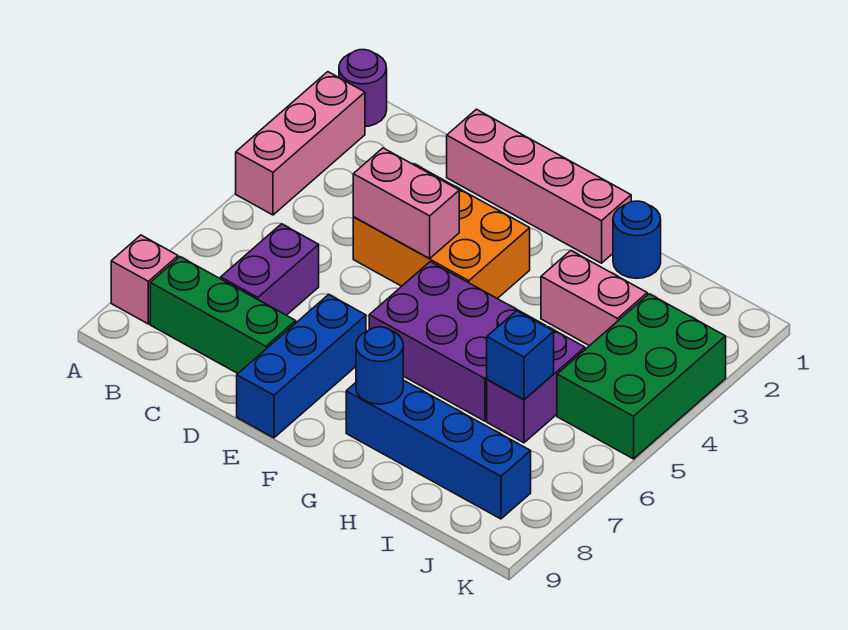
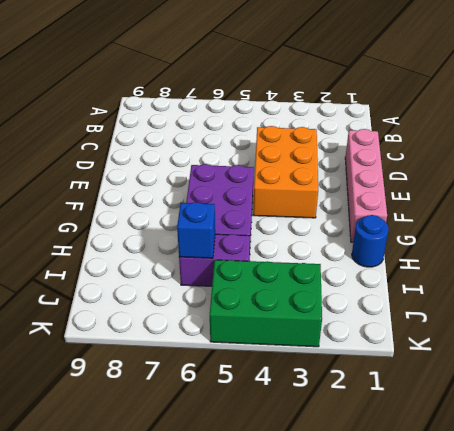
none -> purple 1x1 round brick [339,50,387,126]
none -> pink 1x3 brick [236,72,365,215]
none -> pink 1x1 brick [111,235,178,324]

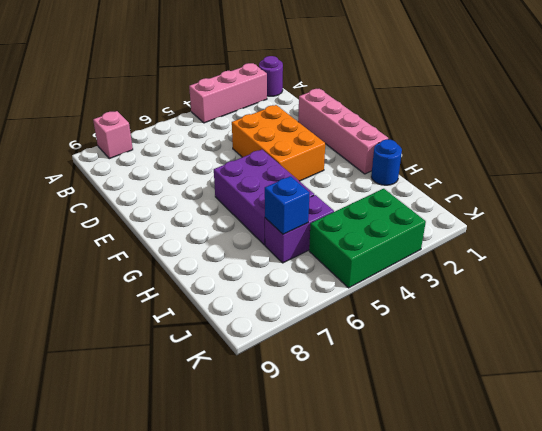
none -> green 1x3 brick [150,257,296,373]
none -> purple 1x2 brick [221,224,319,315]
none -> blue 1x3 brick [237,294,366,438]

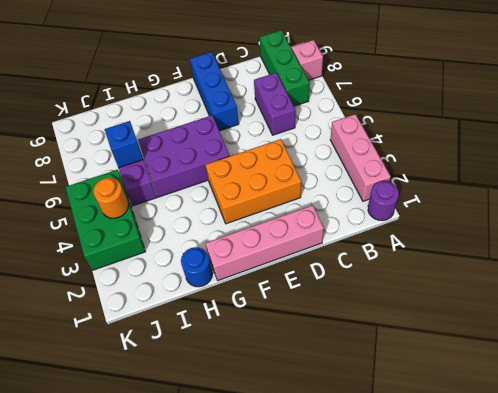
green 1x3 brick [260,30,310,106] -> green 1x3 brick turned to [150,257,296,373]
orange 1x1 round brick [93,178,128,218] -> none
none -> blue 1x4 brick [346,380,531,519]
none -> pink 1x2 brick [541,251,647,346]
none -> pink 1x2 brick [353,148,459,258]

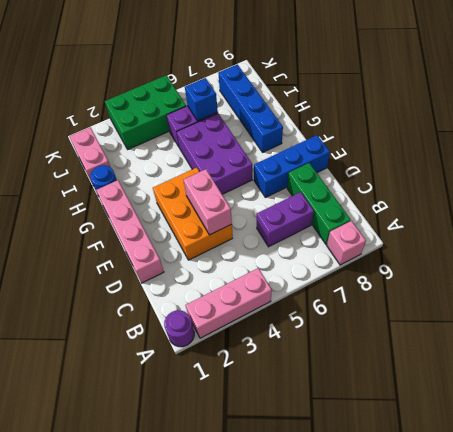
pink 1x2 brick [69,127,110,185] -> pink 1x2 brick moved to [541,251,647,346]
none -> blue 1x1 round brick [356,327,403,404]

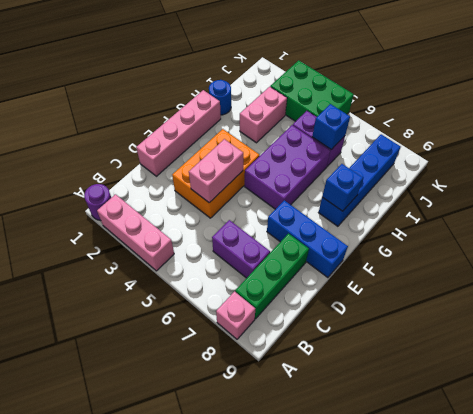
blue 1x1 brick [322,164,363,211] -> blue 1x1 round brick [356,327,403,404]

